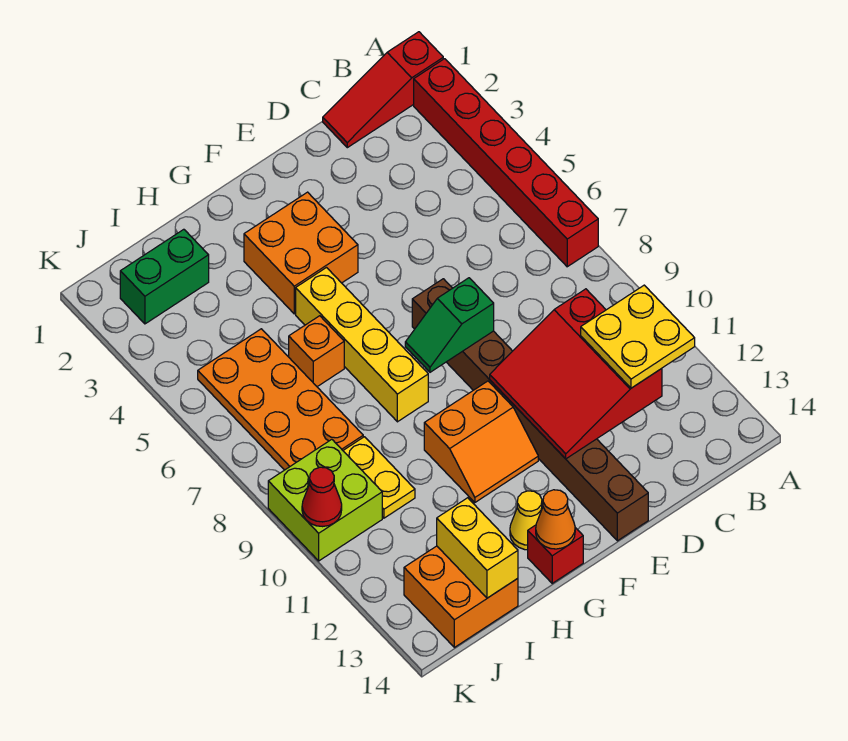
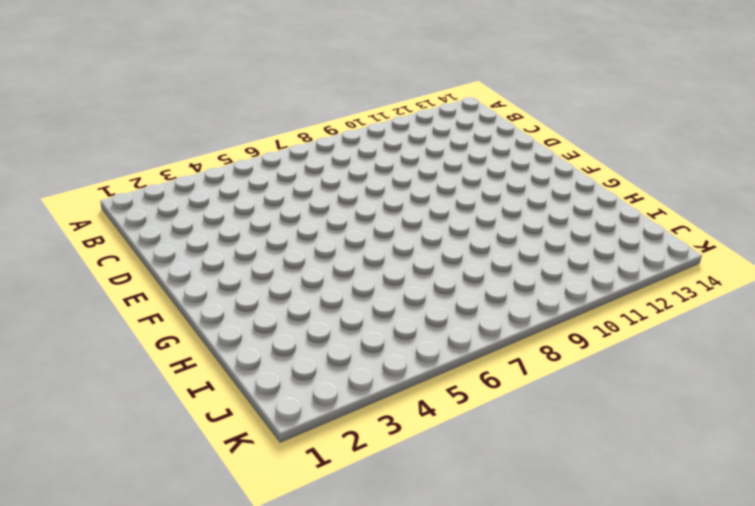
none -> red 1x3 slope [323,32,443,148]
none -> red 1x6 brick [414,59,598,267]
none -> brown 1x8 brick [412,279,648,541]

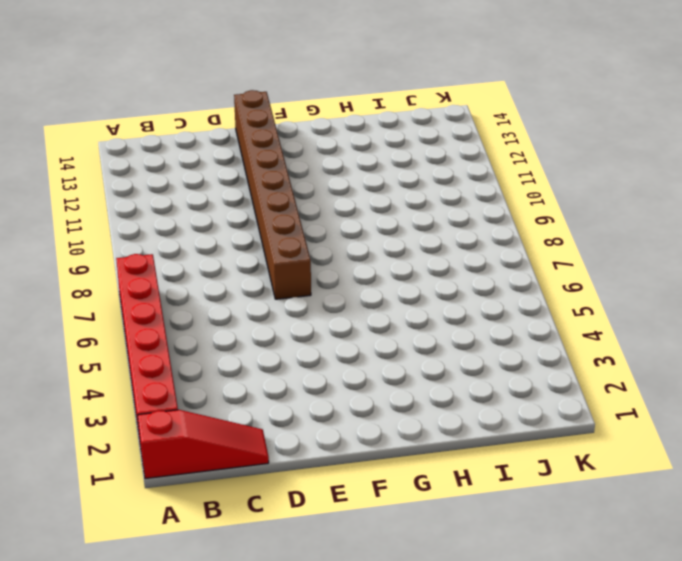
none -> orange 2x2 brick [244,192,358,314]
none -> orange 2x2 slope [424,381,538,502]
none -> yellow 1x4 brick [296,268,428,422]

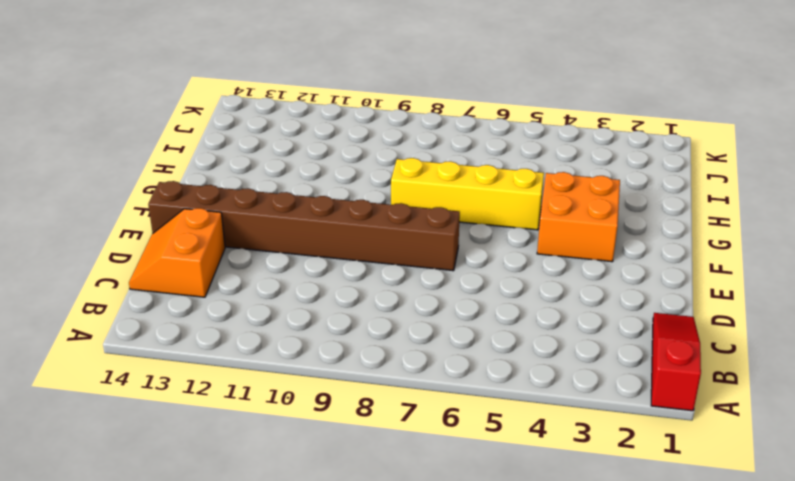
orange 2x2 slope [129,208,225,297] -> orange 2x2 slope moved to [424,381,538,502]
none -> red 1x6 brick [414,59,598,267]
none -> yellow 1x1 cone [510,491,542,550]
none -> red 1x1 brick [528,525,583,583]

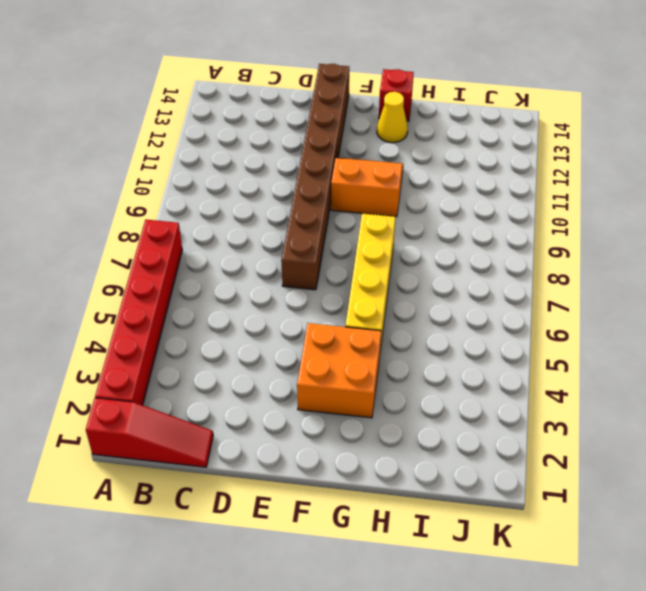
none -> orange 1x1 brick [289,316,344,387]
none -> green 1x2 brick [120,229,209,324]
none -> orange 2x4 plate [198,329,363,470]

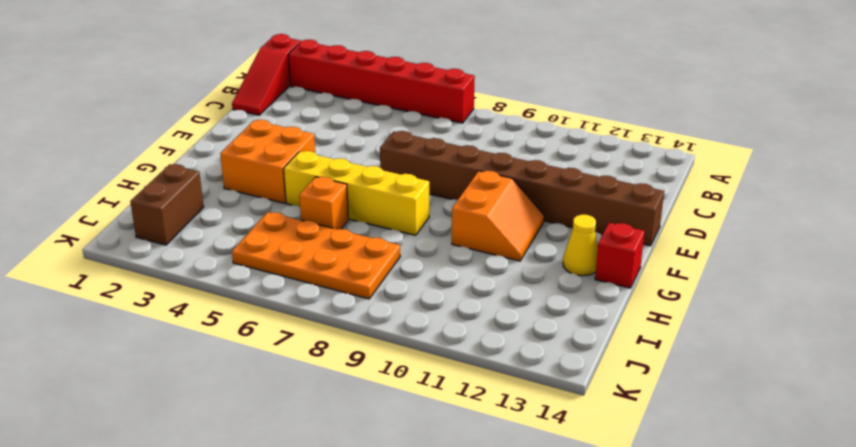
brown 1x2 brick [130,164,204,245] -> green 1x2 brick [120,229,209,324]
none -> yellow 1x2 plate [343,437,415,518]
none -> orange 2x2 brick [404,546,518,647]
none -> lime 2x2 brick [268,439,382,561]

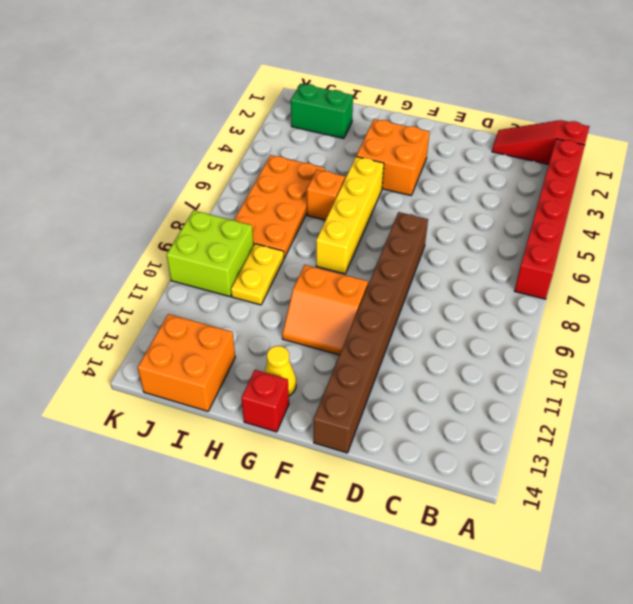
none -> red 3x3 slope [490,289,662,459]
none -> green 1x2 slope [405,278,494,372]
none -> orange 1x1 cone [536,490,575,549]

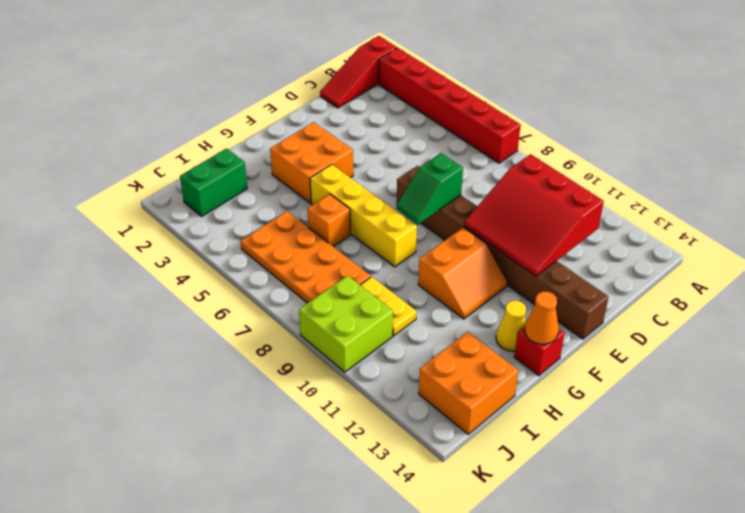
none -> yellow 1x2 brick [437,498,518,598]
none -> red 1x1 cone [302,467,342,527]
none -> yellow 2x2 plate [581,285,695,388]

